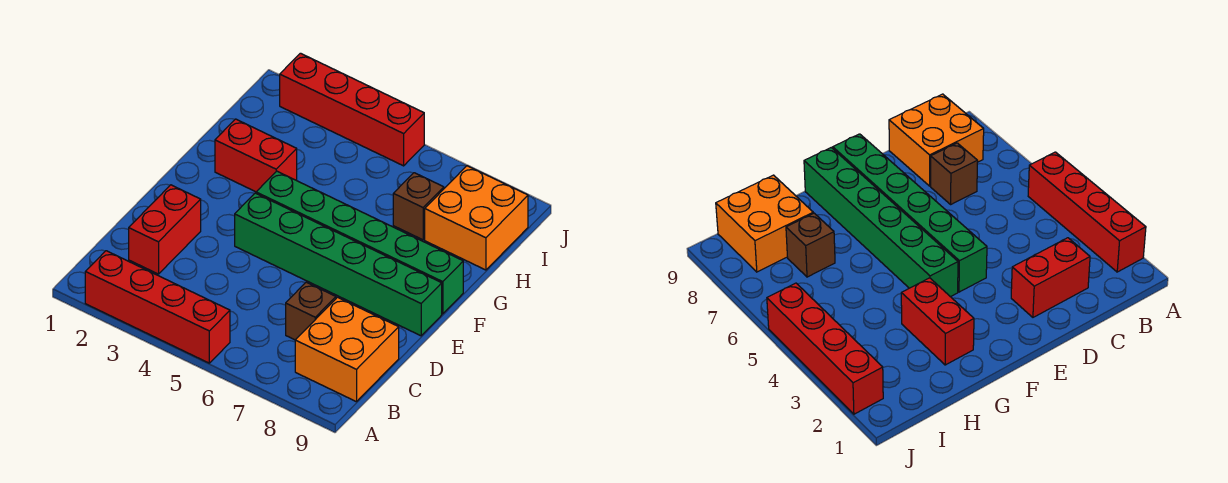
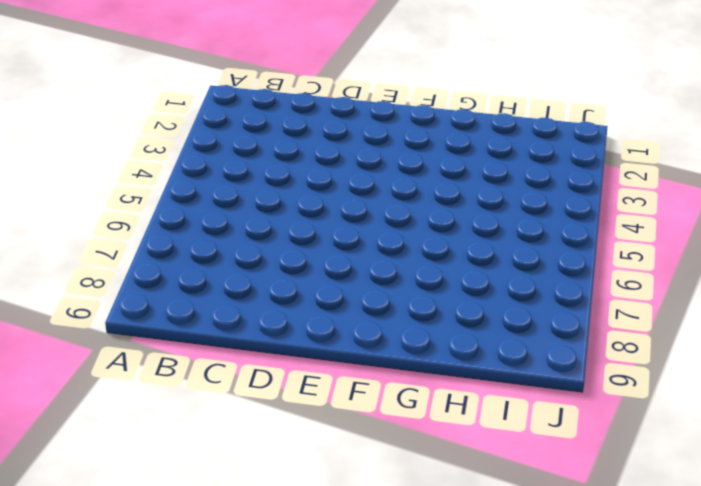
none -> red 1x4 brick [85,251,230,363]
none -> orange 2x2 brick [295,297,399,402]

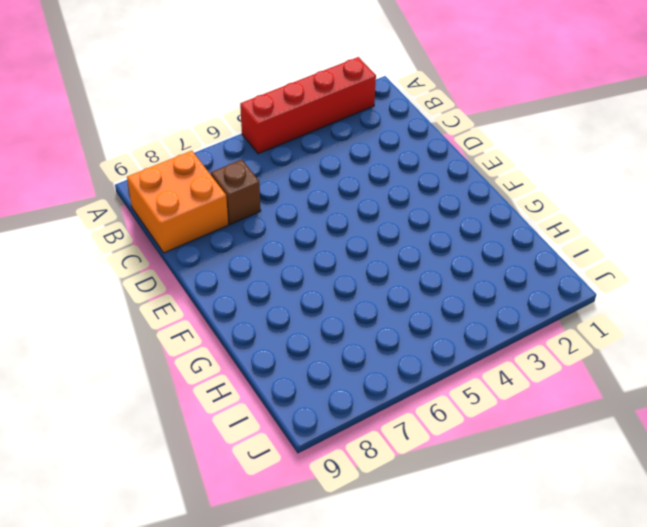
none -> red 1x2 brick [129,185,201,274]
none -> green 1x6 brick [235,193,442,336]

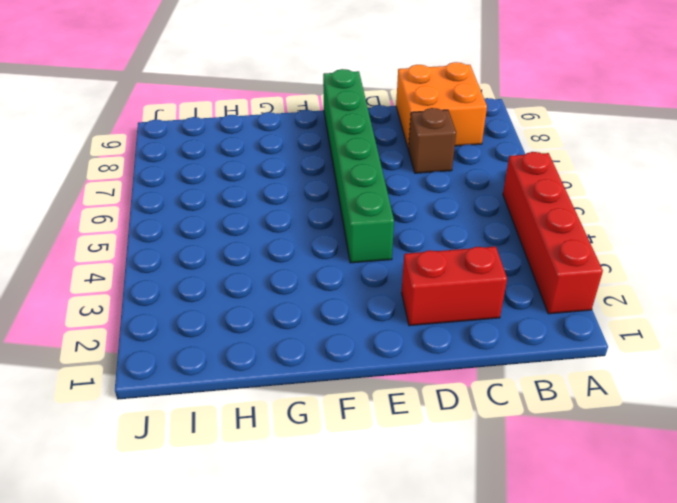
none -> green 1x6 brick [256,171,463,314]
none -> red 1x2 brick [215,119,297,192]

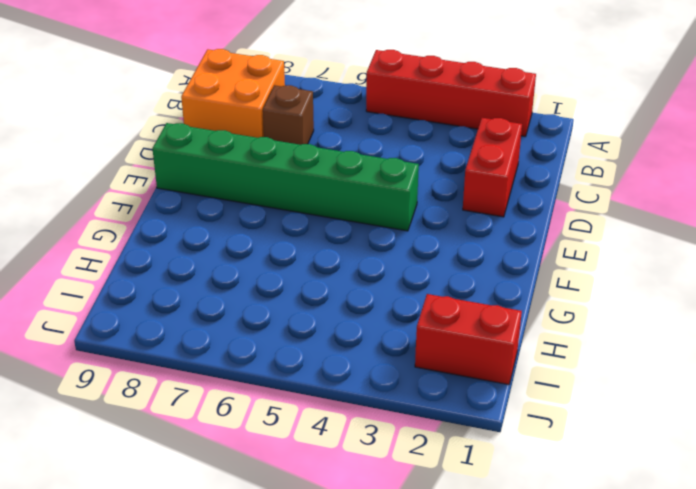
red 1x2 brick [415,294,522,385] -> red 1x2 brick moved to [215,119,297,192]
none -> green 1x6 brick [256,171,463,314]
none -> brown 1x1 brick [393,173,444,240]

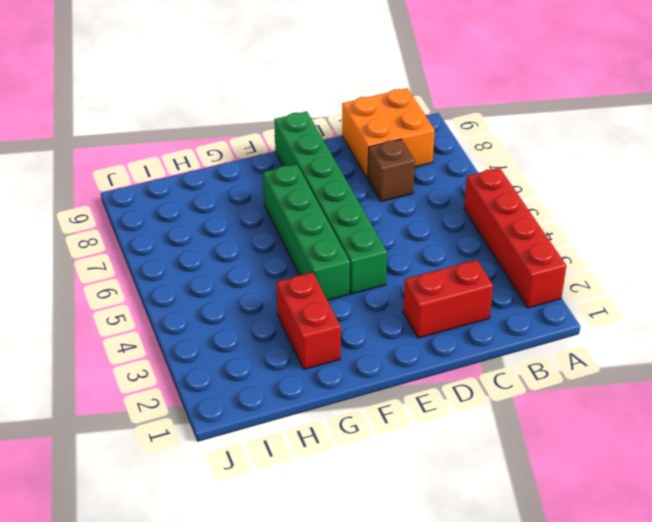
green 1x4 brick [263,164,350,300] -> green 1x6 brick [256,171,463,314]
none -> brown 1x1 brick [393,173,444,240]
none -> orange 2x2 brick [425,166,528,270]

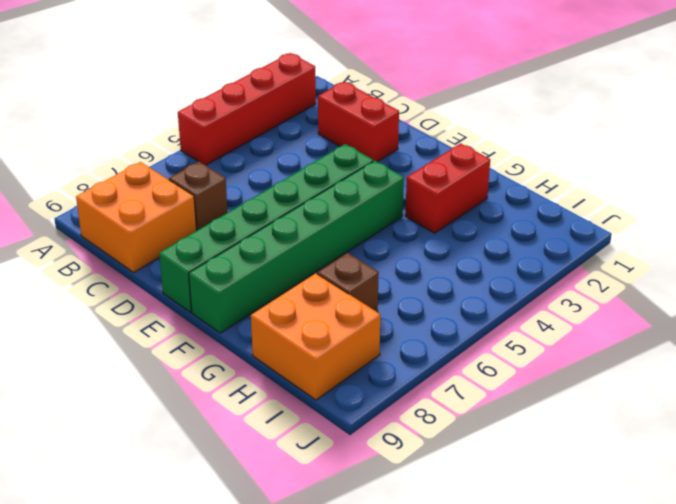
none -> red 1x4 brick [280,53,424,166]

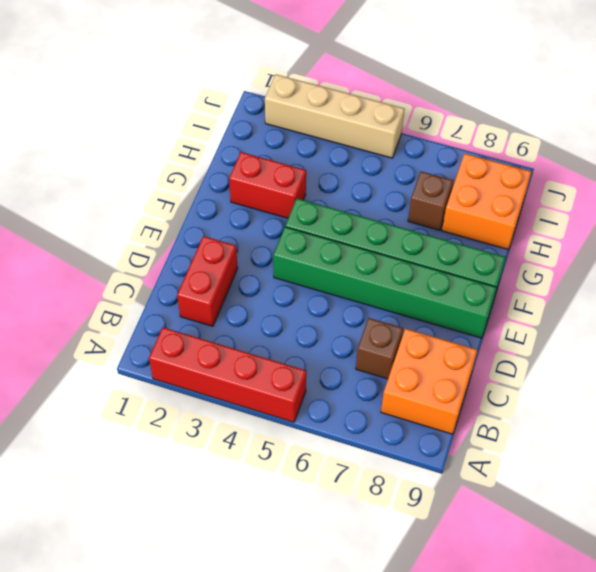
tan 1x4 brick [265,74,404,158] -> red 1x4 brick [280,53,424,166]

